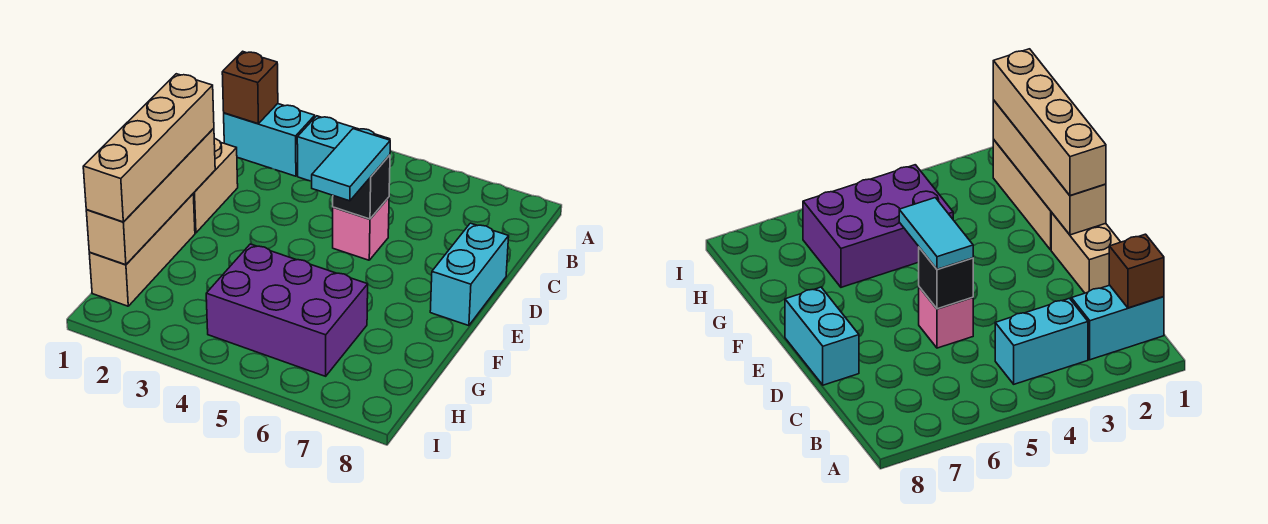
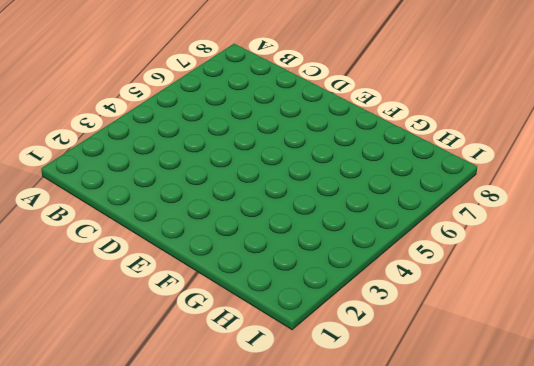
none -> cyan 1x2 brick [224,104,315,176]
none -> cyan 1x2 brick [297,116,390,181]
none -> tan 1x2 brick [193,138,238,233]

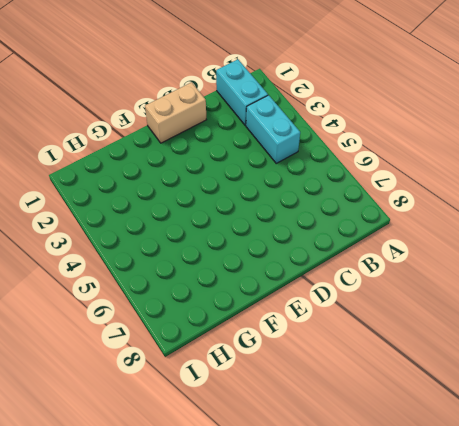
none -> pink 1x1 brick [333,197,389,260]
none -> cyan 1x2 brick [430,223,509,326]
none -> tan 1x3 brick [89,194,195,306]

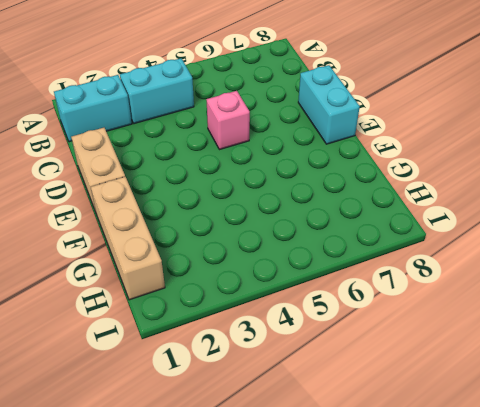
none -> purple 2x3 brick [206,244,368,376]
none -> brown 1x1 brick [222,51,278,124]
none -> black 1x1 brick [333,155,390,219]

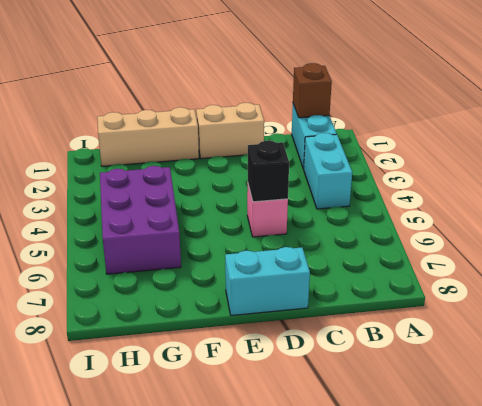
none -> tan 1x4 brick [86,128,215,265]
none -> cyan 1x2 tile [312,129,390,201]
none -> tan 1x4 brick [83,74,214,222]

